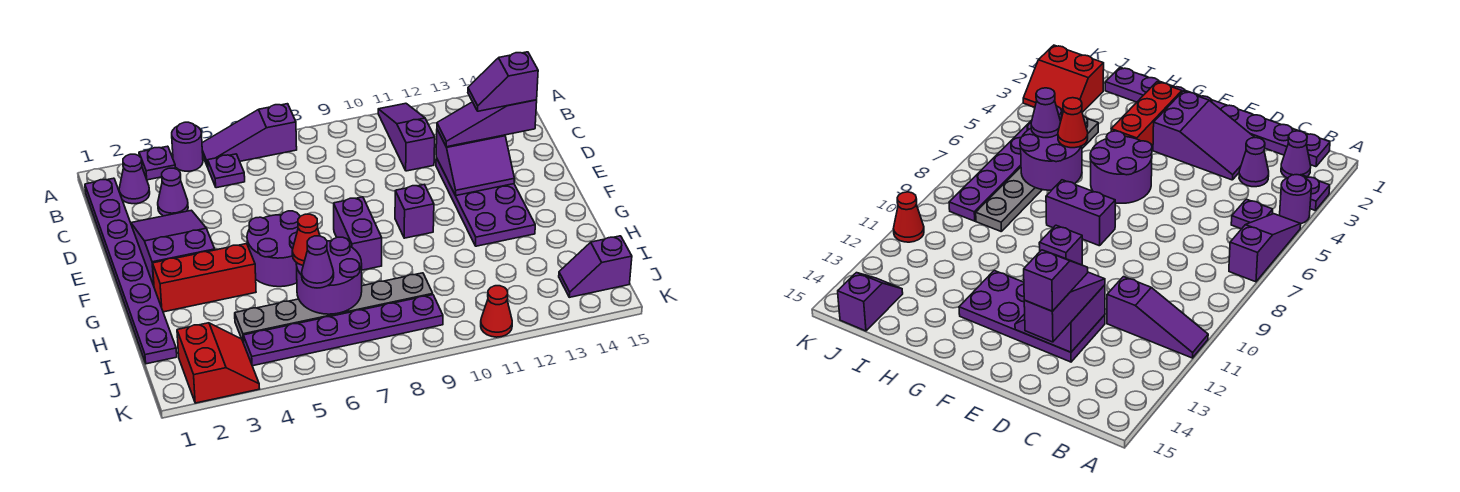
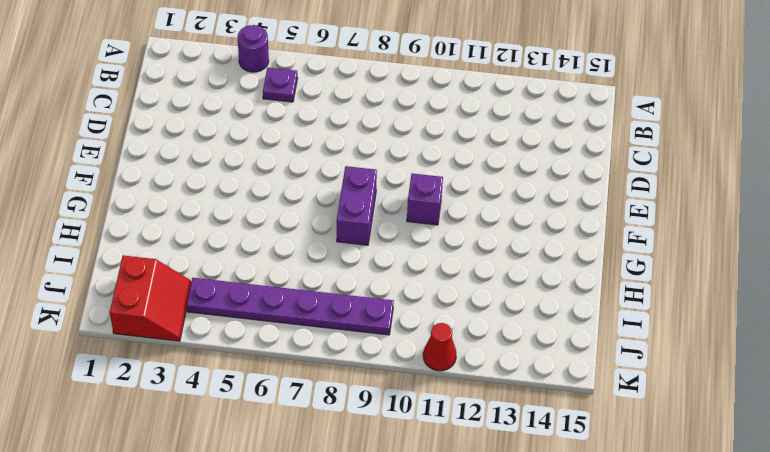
none -> purple 1x1 plate [139,146,176,180]
none -> purple 1x3 slope [202,104,297,167]
none -> purple 1x3 slope [378,103,435,171]

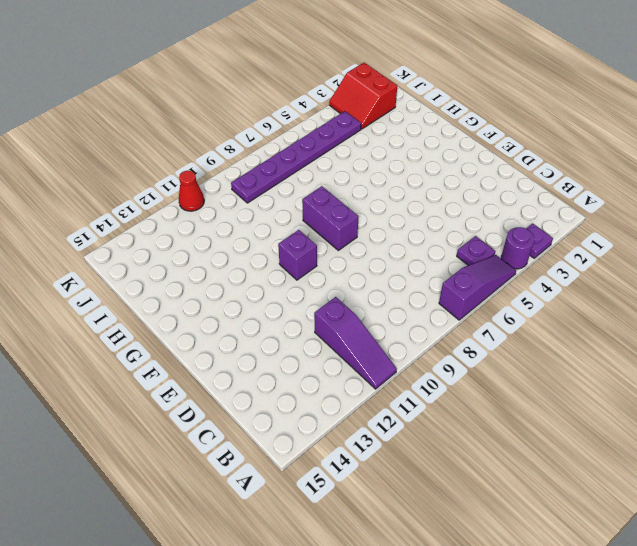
none -> purple 1x8 plate [85,178,177,364]
none -> purple 1x1 cone [119,154,150,204]
none -> purple 1x1 cone [158,168,188,216]

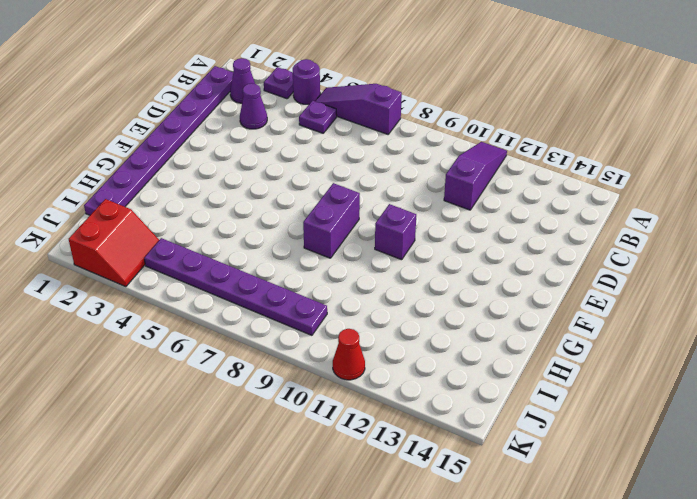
none -> purple 2x3 slope [131,210,215,285]
none -> purple 2x4 plate [436,158,535,246]
none -> purple 2x2 round brick [247,211,300,287]

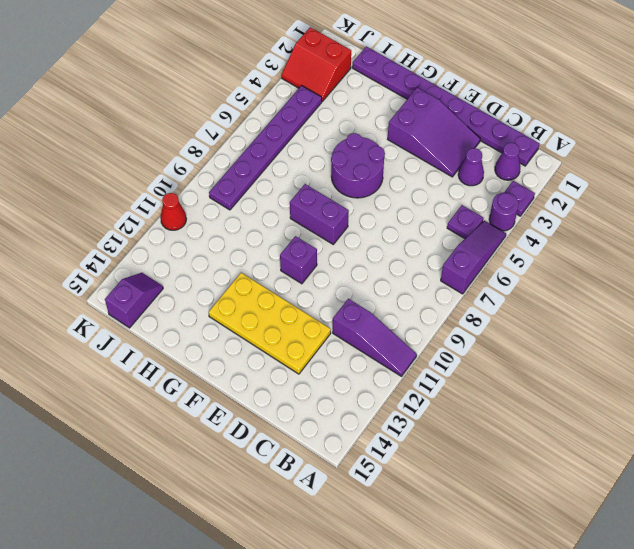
yellow 2x4 plate [209,273,331,374] -> purple 2x4 plate [436,158,535,246]
none -> red 1x3 brick [153,244,256,312]
none -> grey 1x6 plate [235,273,433,343]
none -> purple 2x2 slope [436,130,514,196]

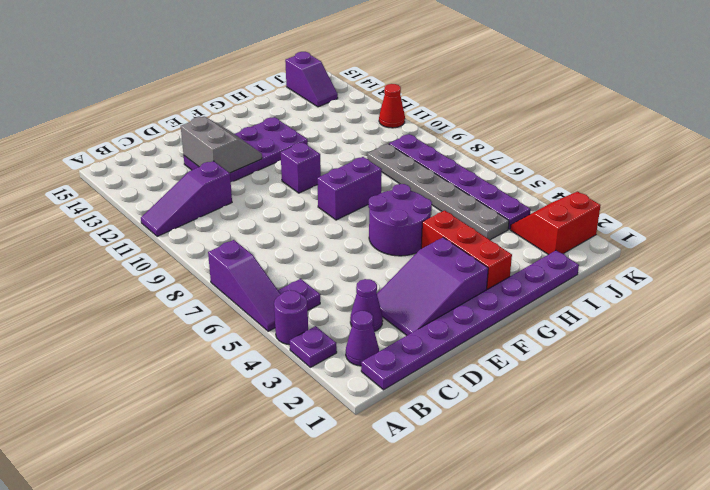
grey 2x2 slope [181,116,262,173] -> purple 2x2 slope [436,130,514,196]
none -> purple 2x2 round brick [296,237,362,314]
none -> purple 1x3 slope [437,100,537,147]
none -> red 1x1 cone [292,214,320,265]

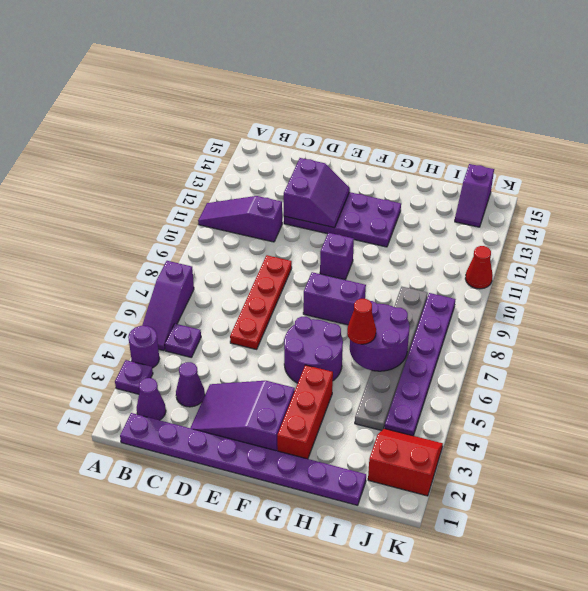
red 1x4 plate [230,255,292,349] -> none
none -> purple 1x3 slope [437,100,537,147]
none -> purple 1x1 cone [302,236,334,288]
none -> purple 1x2 slope [468,52,538,111]

